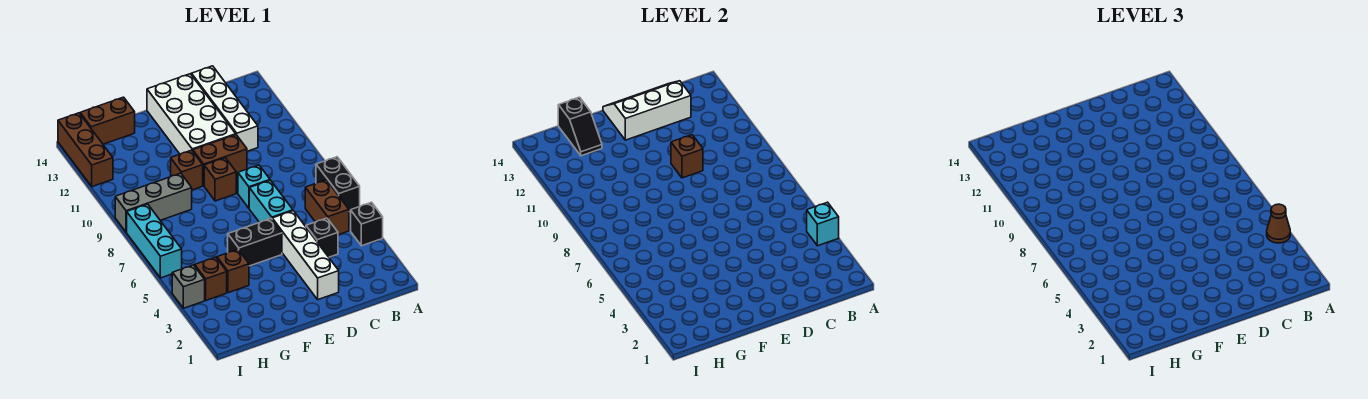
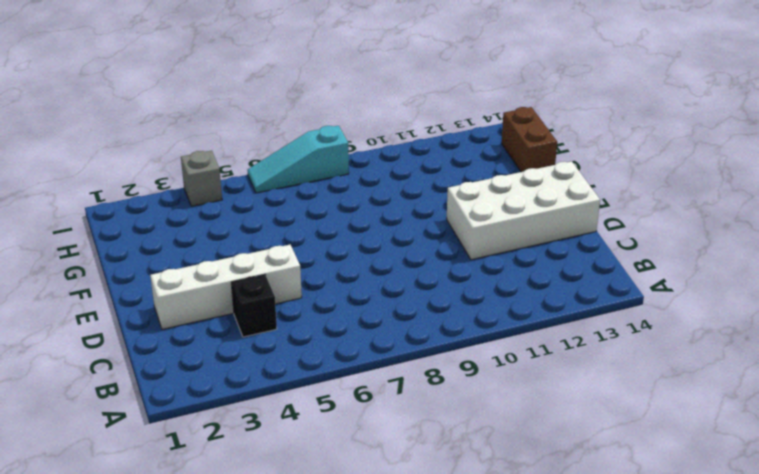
cyan 1x3 slope [247,126,349,193] -> cyan 1x3 brick [127,204,182,278]
none -> black 1x1 brick [351,202,383,246]
none -> black 1x2 brick [316,157,360,212]
none -> brown 1x2 brick [305,180,349,235]

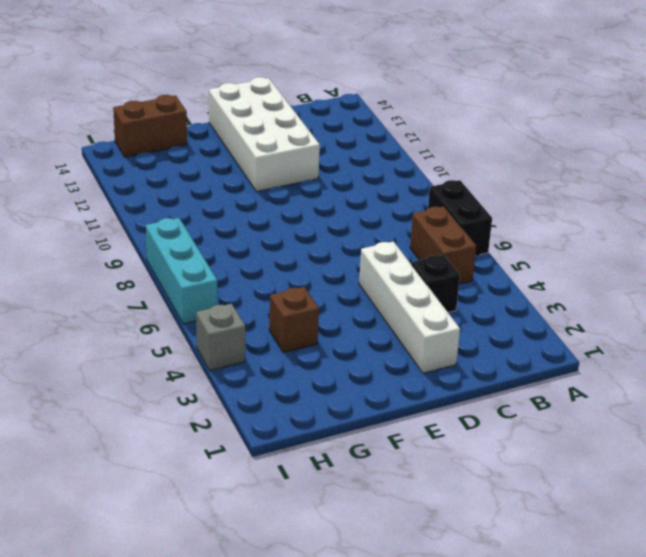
none -> black 1x1 brick [351,202,383,246]
none -> white 1x4 brick [191,66,258,151]
none -> cyan 1x2 brick [249,180,293,223]

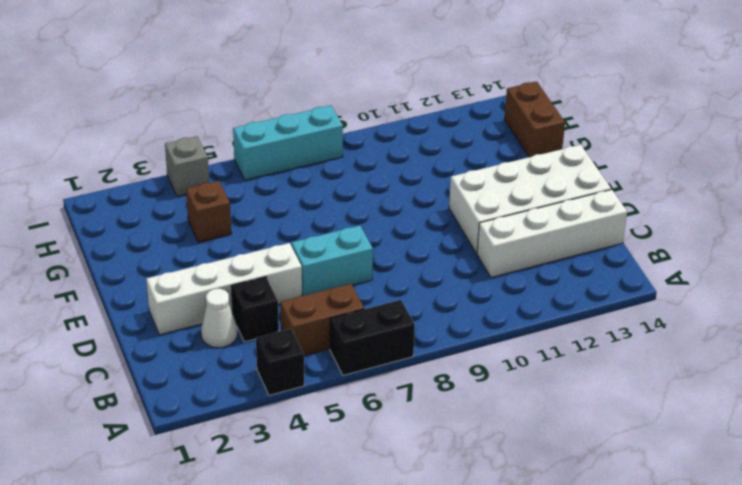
white 1x1 cone [201,289,238,348] -> none
none -> cyan 1x1 brick [238,165,270,208]
none -> brown 1x2 brick [193,135,247,186]
none -> black 1x2 brick [228,219,282,266]

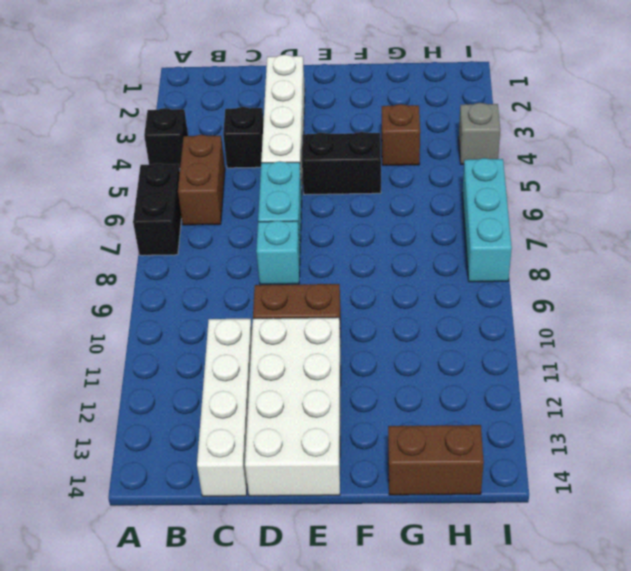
none -> brown 1x1 brick [204,158,236,201]
none -> brown 1x1 brick [171,150,203,190]
none -> grey 1x3 brick [115,173,192,232]

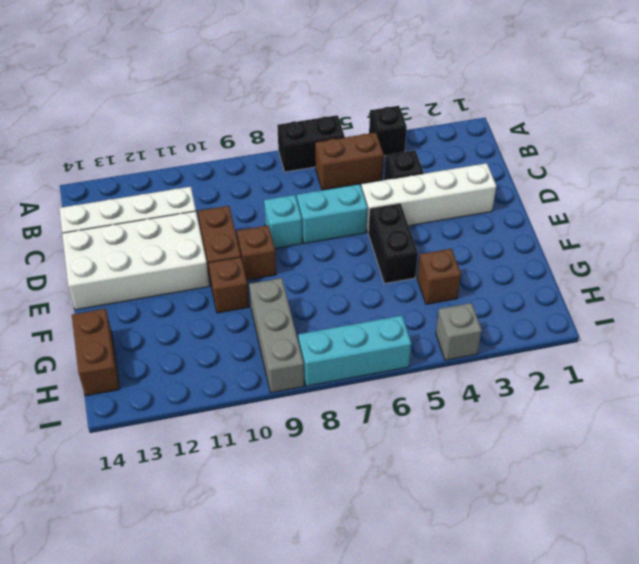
none -> brown 1x1 brick [195,257,227,300]
none -> brown 1x3 brick [58,113,113,187]
none -> cyan 1x1 brick [807,202,839,246]

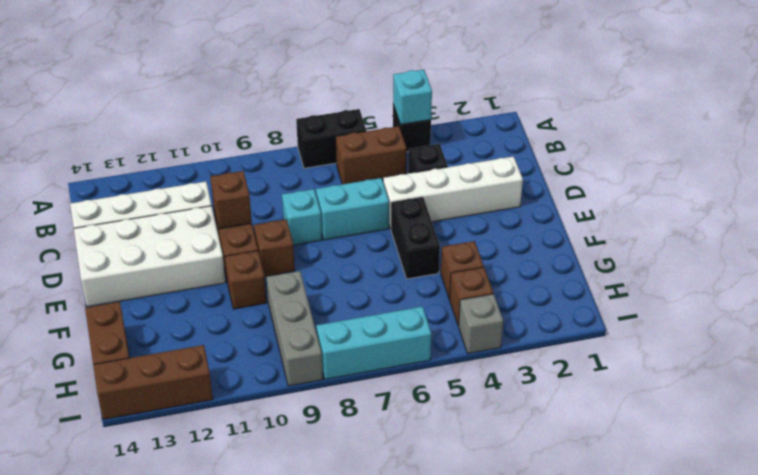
none -> white 2x3 slope [603,81,691,140]
none -> black 1x2 slope [558,97,602,156]
none -> brown 1x1 cone [1267,204,1290,243]

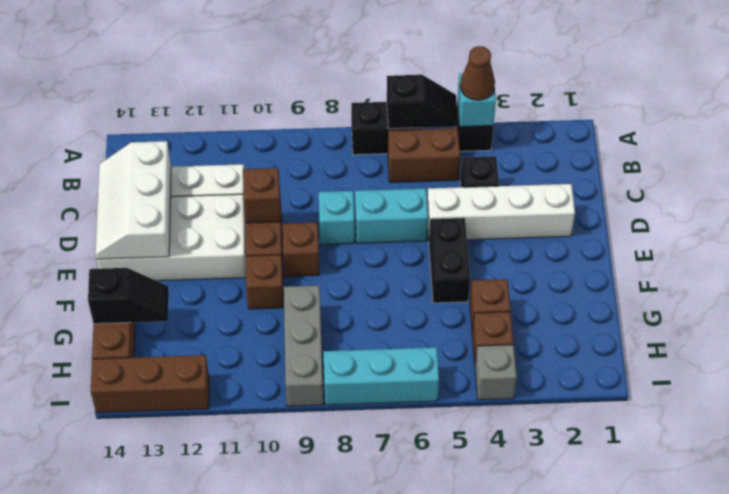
black 1x2 slope [387,75,458,129] -> none

